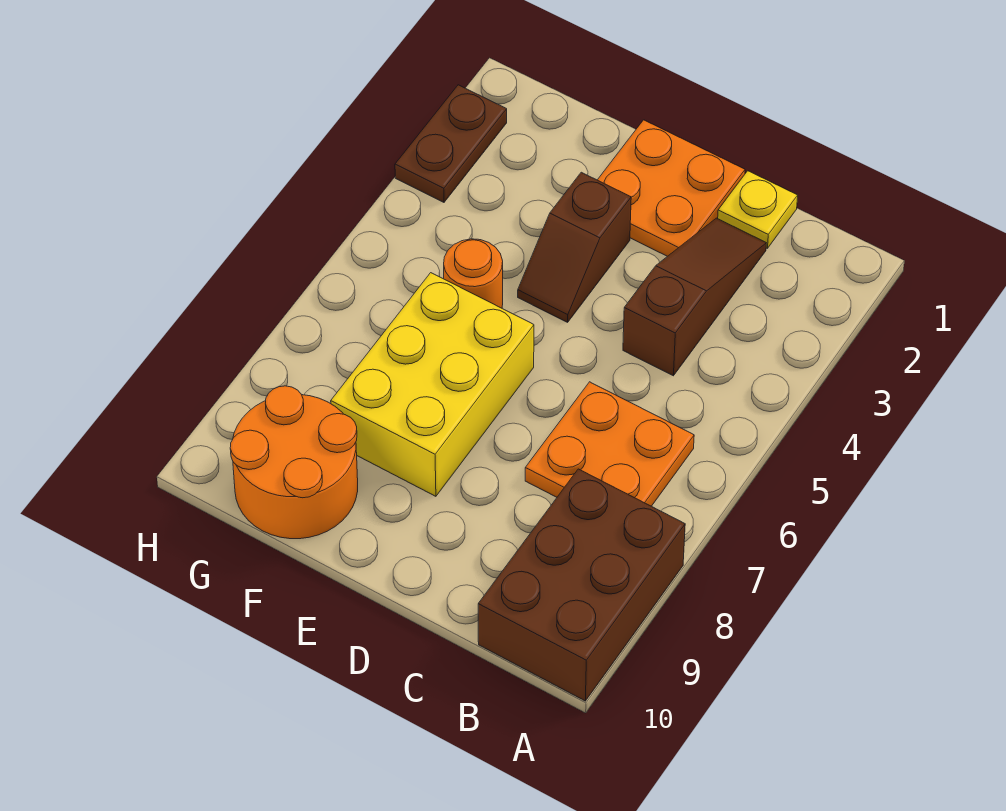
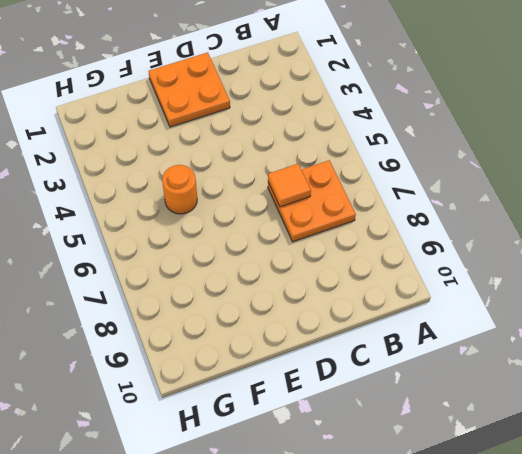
orange 1x1 tile [268,164,311,207] -> none
none -> brown 2x3 brick [478,469,685,701]
none -> yellow 1x1 plate [718,171,798,248]

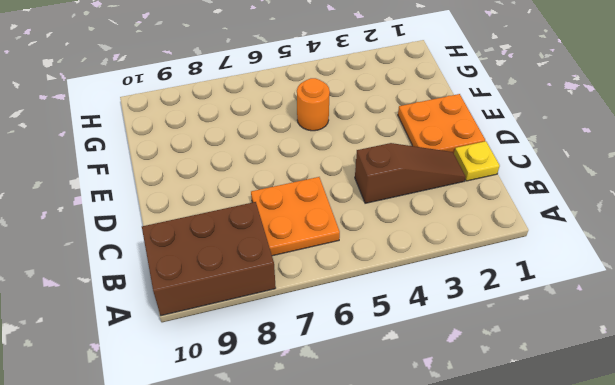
none -> brown 1x2 slope [518,172,631,322]
none -> yellow 2x3 brick [331,273,534,496]

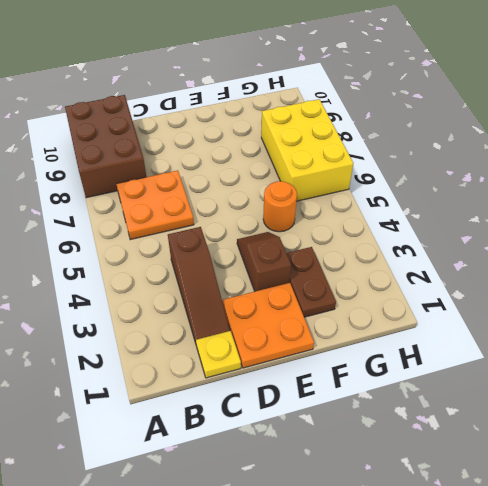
brown 1x2 plate [286,247,336,317] -> brown 1x2 plate moved to [395,85,507,202]
yellow 2x3 brick [261,99,353,201] -> yellow 2x3 brick moved to [331,273,534,496]
none -> orange 2x2 round brick [230,386,358,539]

